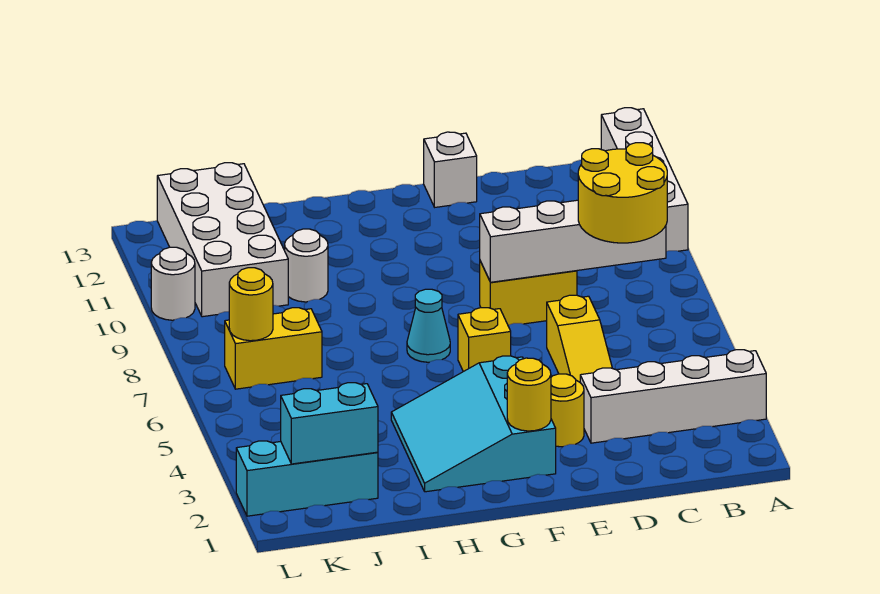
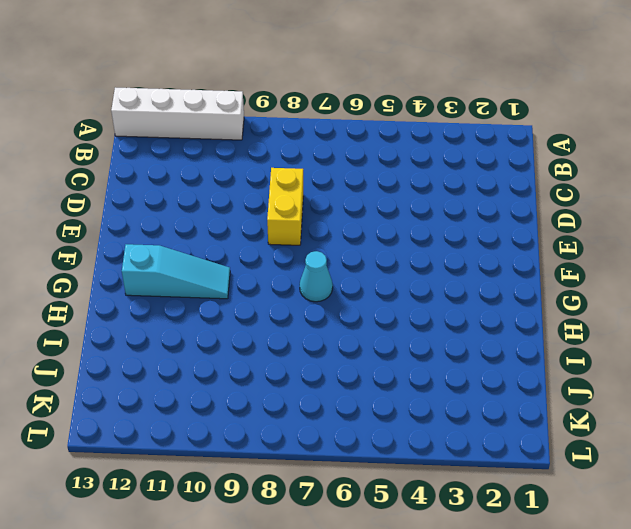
cyan 1x3 slope [122,244,230,299] -> none
none -> white 1x4 brick [580,350,766,443]
none -> yellow 1x3 slope [547,295,612,382]
none -> yellow 1x1 round brick [551,374,584,447]

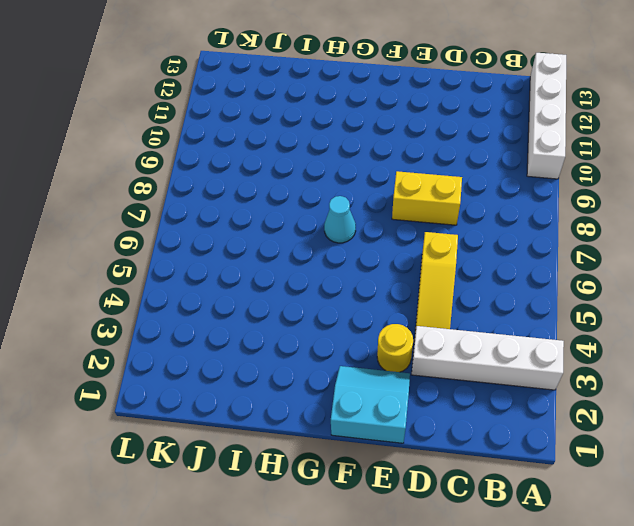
cyan 2x2 slope [331,366,410,443] -> cyan 3x3 slope [391,356,556,492]
none -> white 1x1 brick [424,132,477,207]
none -> yellow 1x1 brick [458,308,511,372]
none -> white 1x1 round brick [285,229,328,302]

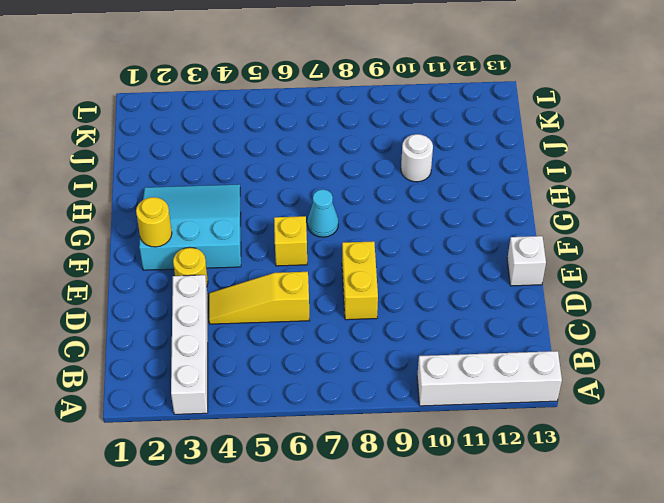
none -> cyan 1x3 brick [236,441,378,516]
none -> yellow 1x2 brick [225,308,322,389]
none -> white 2x4 brick [157,163,288,317]

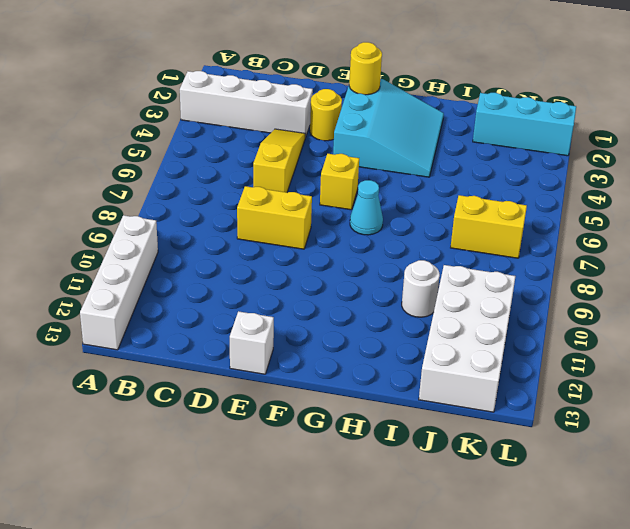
none -> white 1x1 round brick [151,247,195,320]
none -> white 1x4 brick [480,200,666,282]
none -> cyan 1x2 brick [281,383,378,464]

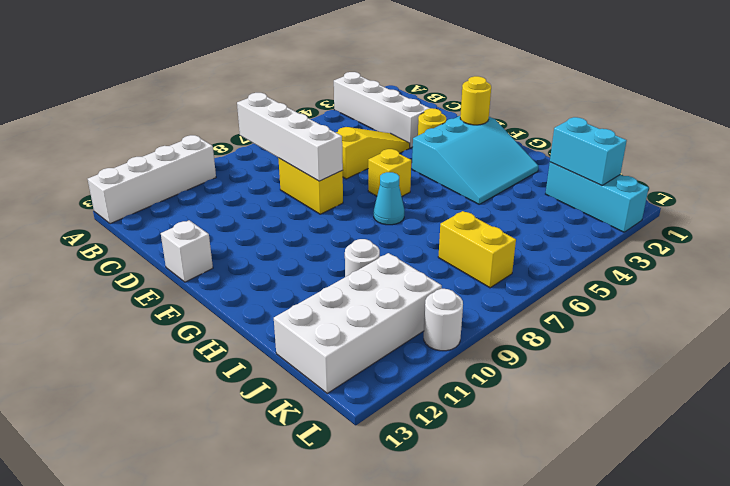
none -> yellow 1x1 round brick [229,268,273,341]
none -> yellow 2x2 round brick [578,143,667,243]

